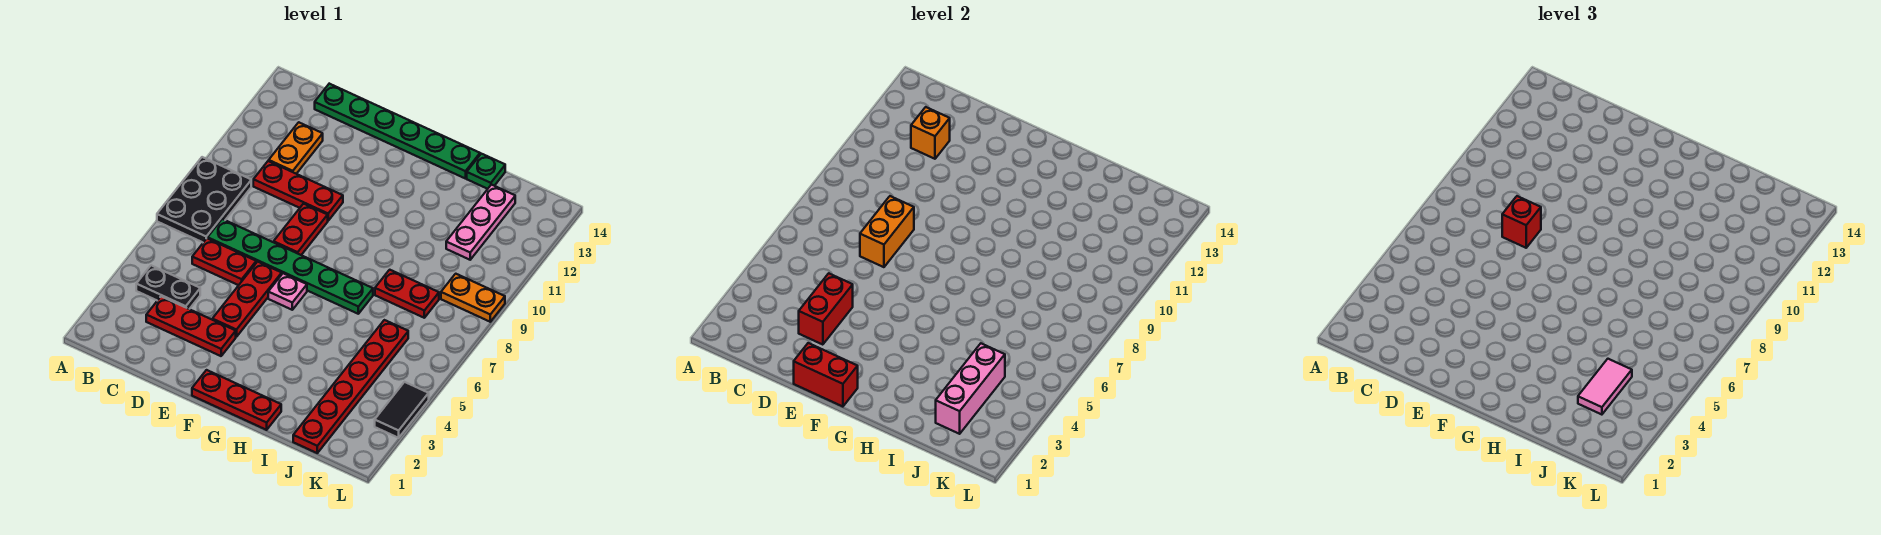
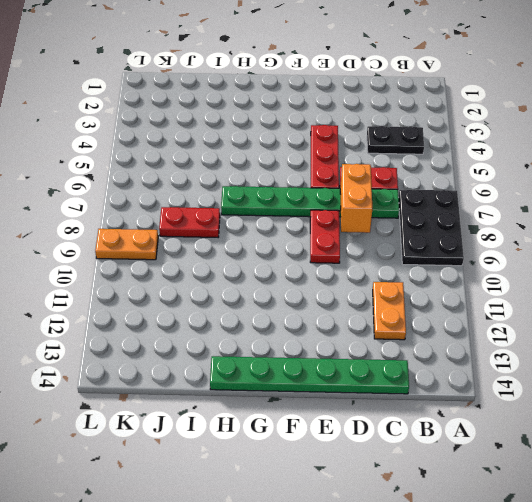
none -> red 1x3 plate [146,296,236,356]
none -> red 1x3 plate [253,161,343,221]
none -> red 1x3 plate [192,370,281,430]

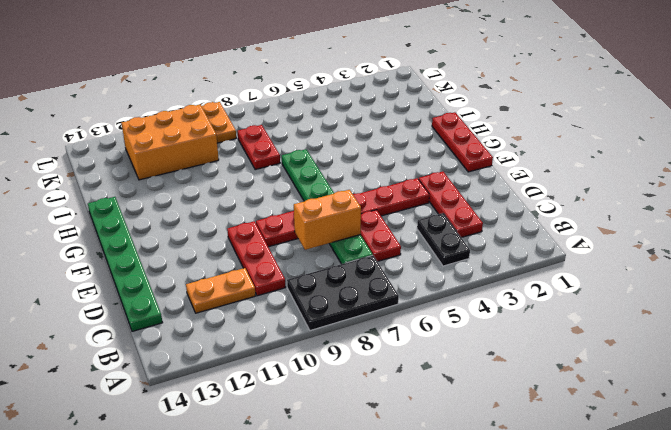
orange 2x3 brick [122,105,219,180] -> pink 1x3 plate [446,185,515,260]
none -> pink 1x1 plate [268,273,307,310]
none -> green 1x1 plate [467,154,505,189]
none -> red 1x6 plate [293,320,408,453]

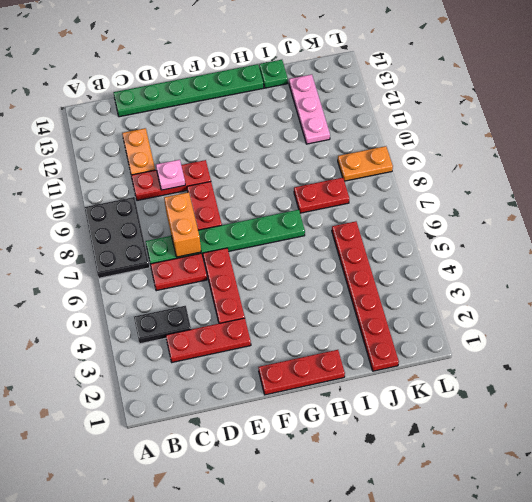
pink 1x1 plate [156,160,185,190] -> pink 1x1 plate moved to [268,273,307,310]
none -> black 1x2 tile [375,382,429,438]
none -> orange 1x1 brick [911,107,950,159]
none -> red 1x2 brick [799,273,853,345]

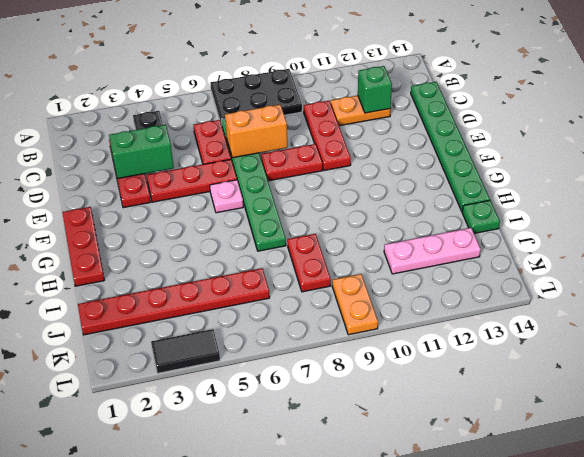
green 1x1 brick [358,66,392,113] -> orange 1x1 brick [911,107,950,159]
green 1x2 brick [109,125,174,179] -> red 1x2 brick [799,273,853,345]
none -> red 1x2 brick [794,343,858,407]
none -> pink 1x3 brick [936,344,1005,434]
none -> red 1x1 brick [1502,196,1541,248]

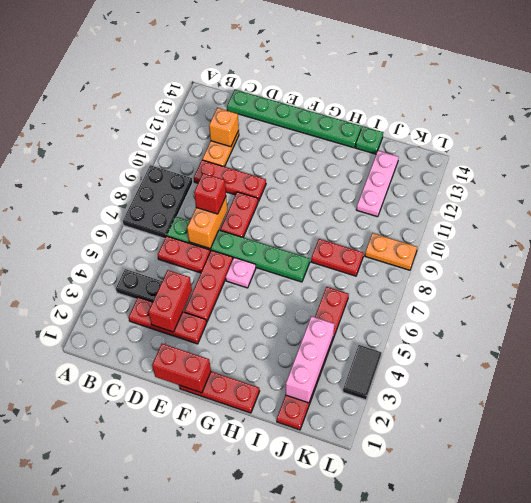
none -> pink 1x2 tile [1578,359,1632,415]

